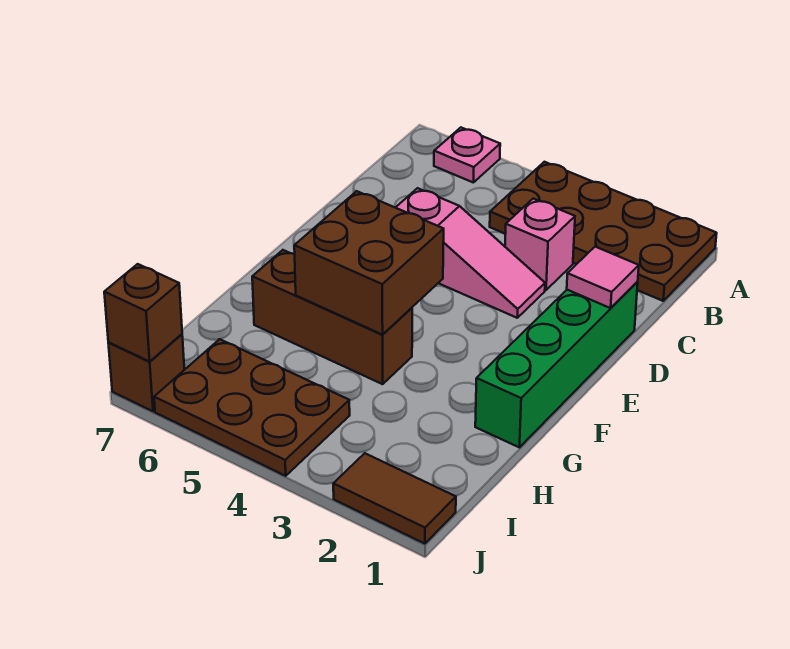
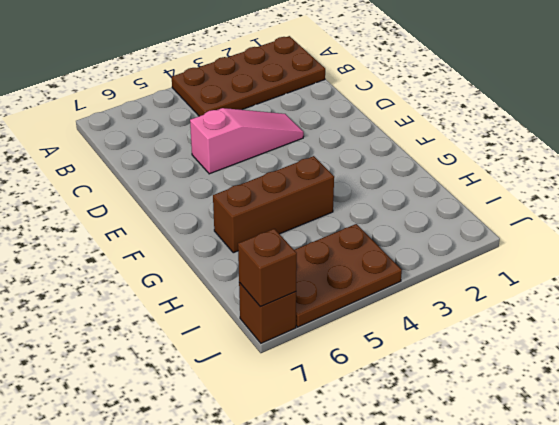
none -> pink 1x1 plate [434,128,500,183]
none -> pink 1x1 brick [505,199,575,290]
none -> green 1x4 brick [475,282,638,447]

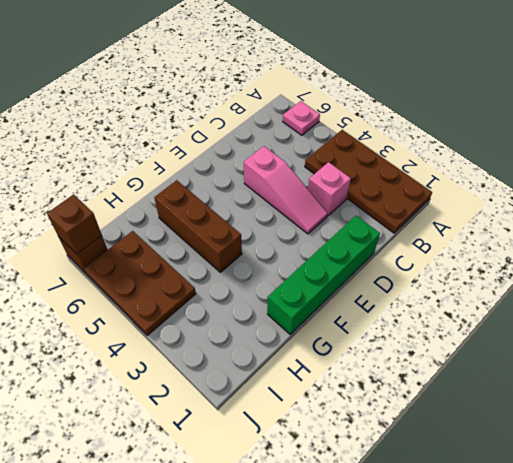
none -> brown 1x2 tile [333,453,456,544]
none -> pink 1x1 tile [567,247,639,308]
none -> brown 2x2 brick [294,191,444,335]

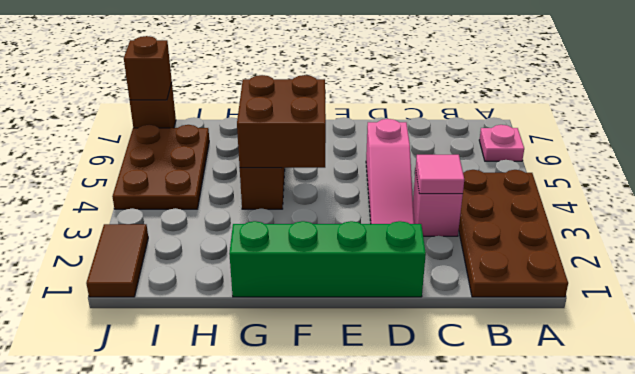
pink 1x1 tile [416,155,464,194] -> pink 1x1 tile moved to [567,247,639,308]

